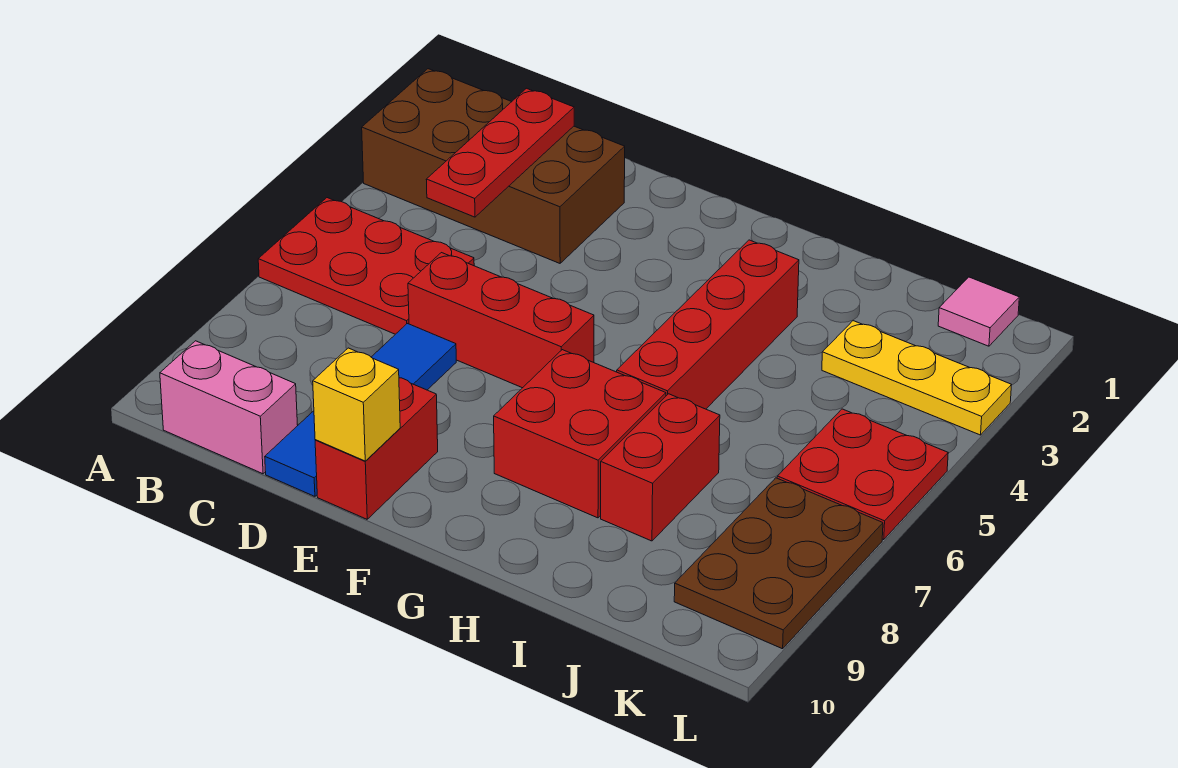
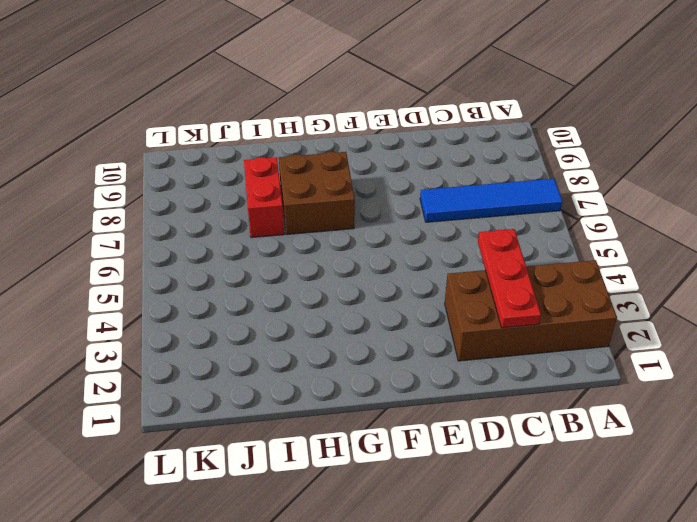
blue 1x4 tile [420,179,562,222] -> blue 1x4 tile turned to [265,324,456,496]
brown 2x2 brick [279,152,355,235] -> red 2x2 brick [494,350,666,518]
none -> red 2x3 plate [258,198,474,334]
none -> pink 1x2 brick [160,341,298,474]
none -> red 1x3 brick [408,253,594,388]

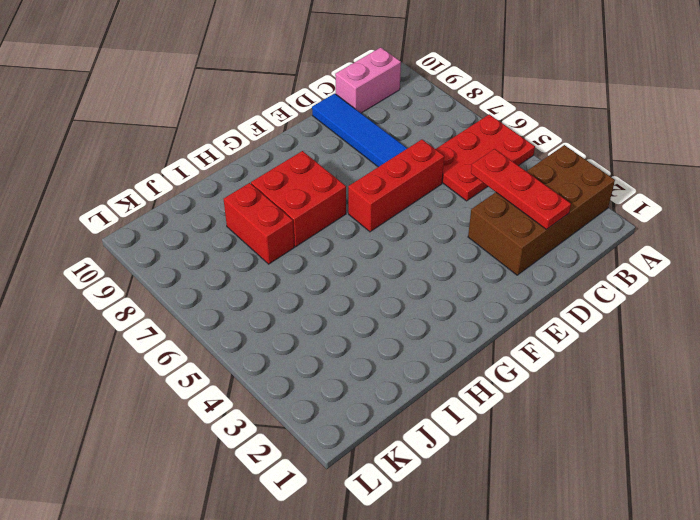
none -> red 1x2 brick [315,378,438,519]
none -> red 1x4 brick [617,240,799,409]
none -> yellow 1x3 plate [822,321,1011,435]

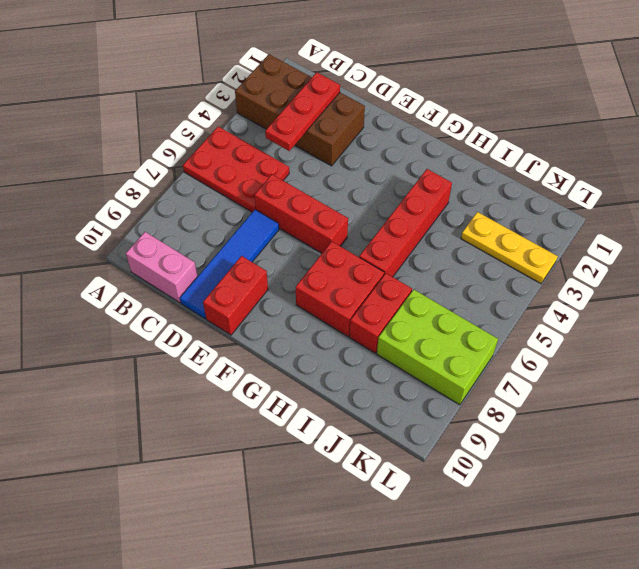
lime 2x3 brick [377,289,498,405] -> brown 2x3 plate [674,478,883,649]
none -> pink 1x1 tile [938,277,1019,346]
none -> red 2x2 plate [777,409,948,540]
none -> yellow 1x1 brick [313,348,400,461]

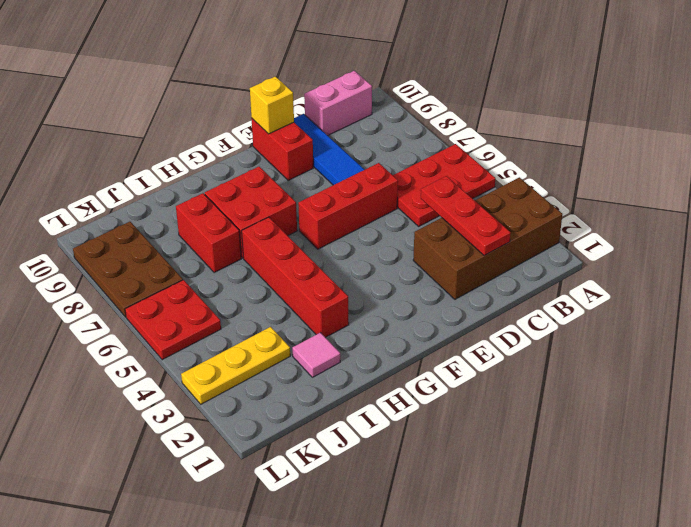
pink 1x1 tile [292,333,340,377] -> pink 1x1 tile moved to [938,277,1019,346]

